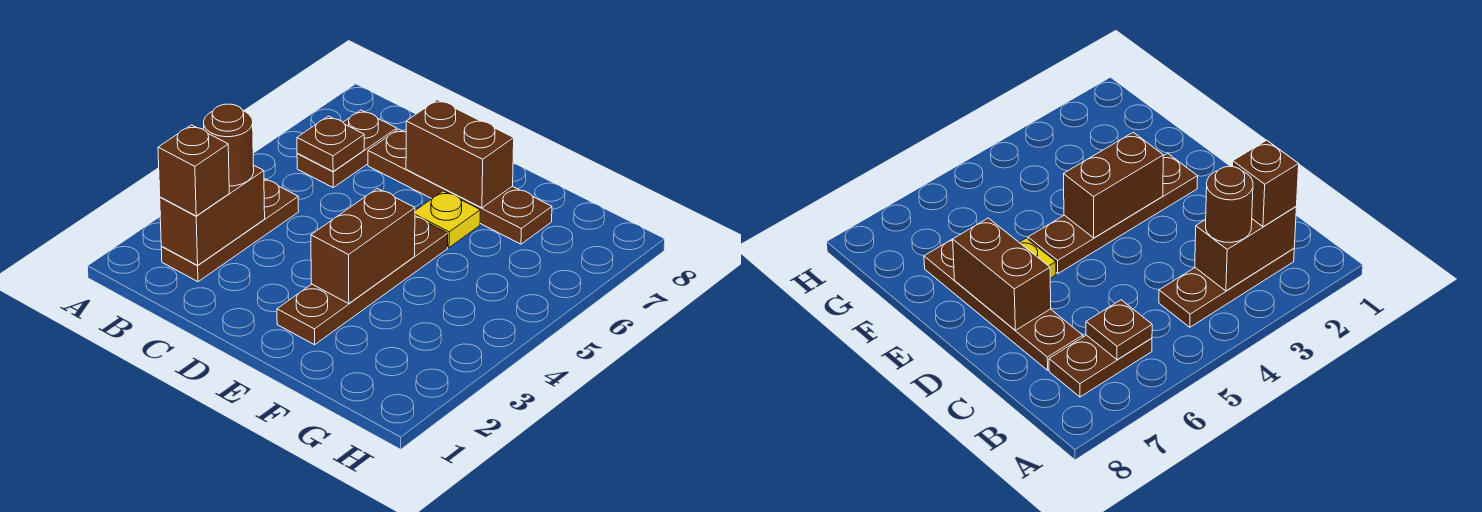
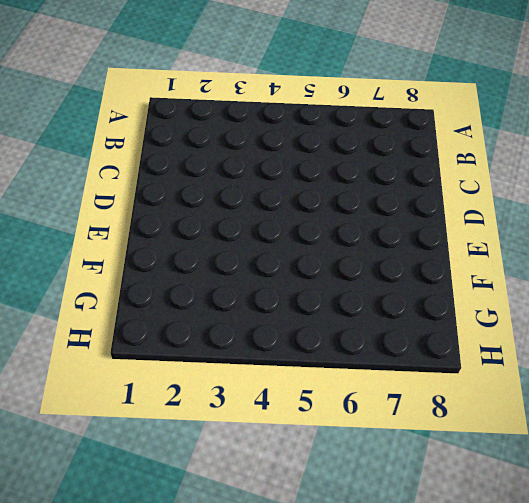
none -> brown 1x3 plate [161,179,299,282]
none -> brown 1x2 plate [297,110,397,187]

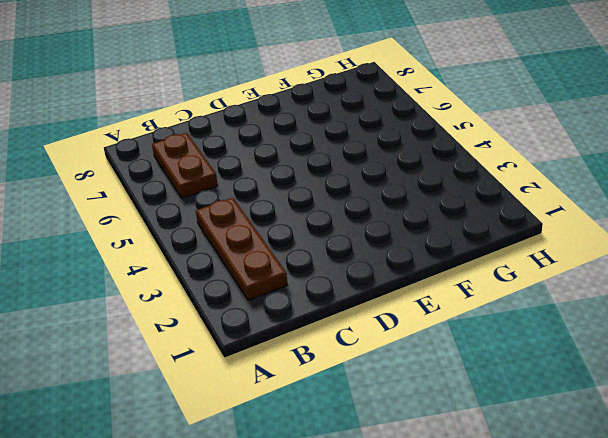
none -> brown 1x4 plate [368,129,552,244]
none -> brown 1x4 plate [277,217,448,345]

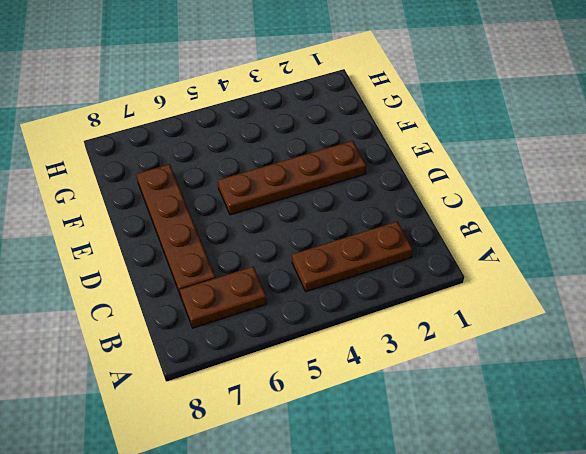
none -> yellow 1x1 plate [415,191,480,247]
none -> brown 1x2 brick [160,165,265,265]

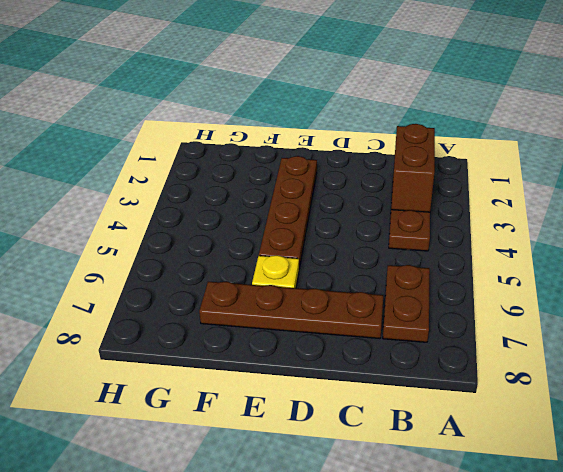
none -> brown 1x1 plate [297,116,364,172]
none -> brown 1x2 brick [406,100,514,208]

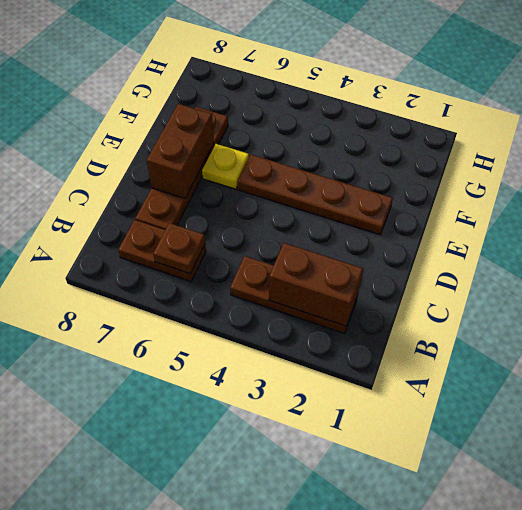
none -> brown 1x2 brick [311,188,415,304]
none -> brown 1x1 brick [158,125,229,216]

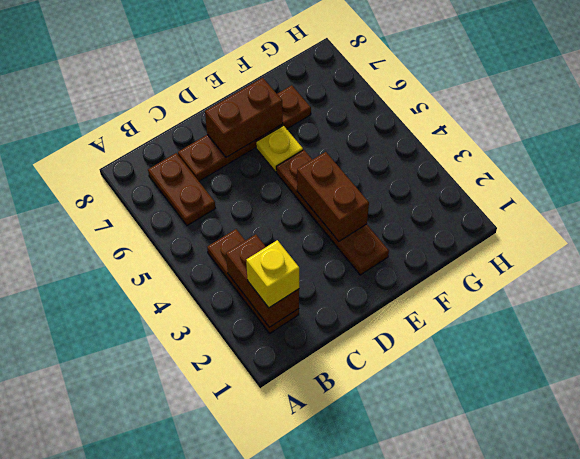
yellow 1x1 brick [246,240,299,308] -> brown 1x1 brick [158,125,229,216]
none -> brown 1x1 plate [297,116,364,172]
none -> brown 1x1 round brick [204,104,254,186]

